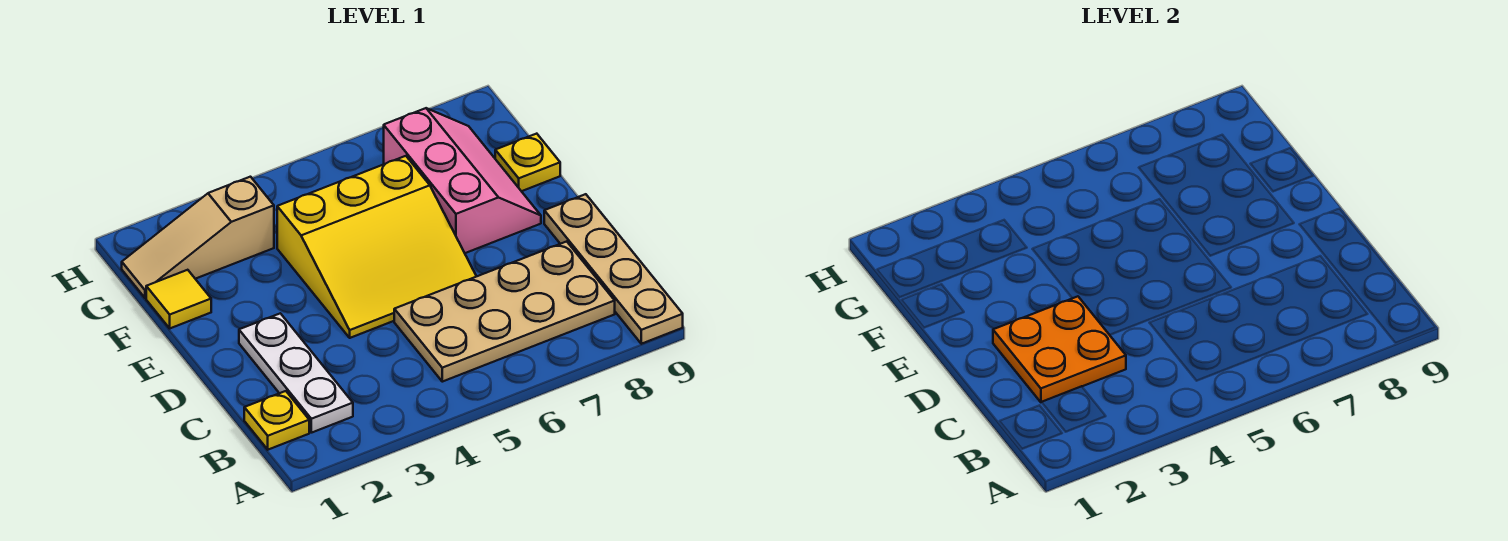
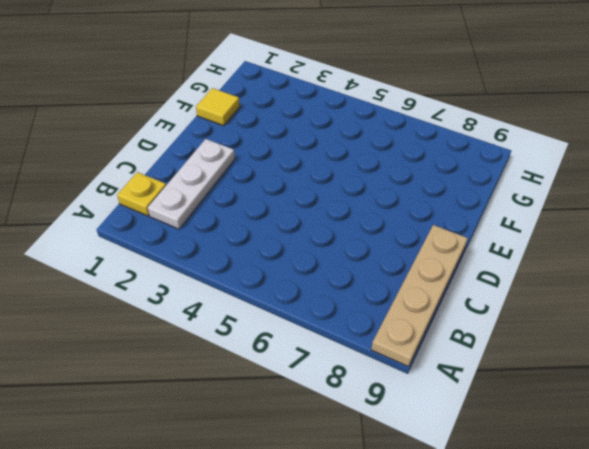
none -> tan 2x4 plate [394,241,615,382]
none -> yellow 3x3 slope [277,156,476,338]

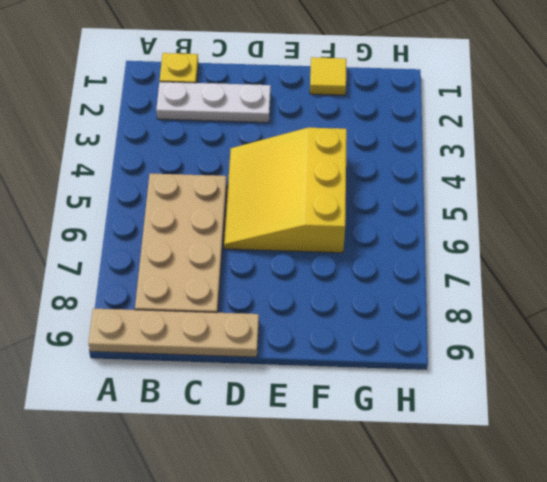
none -> pink 2x3 slope [384,108,541,253]
none -> yellow 1x1 plate [495,134,560,191]

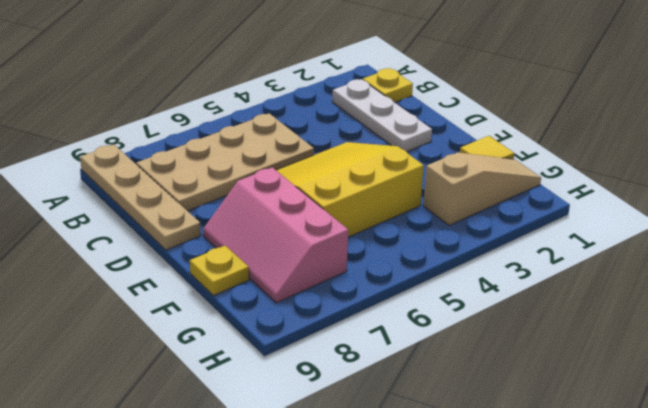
none -> orange 2x2 plate [993,296,1126,402]

